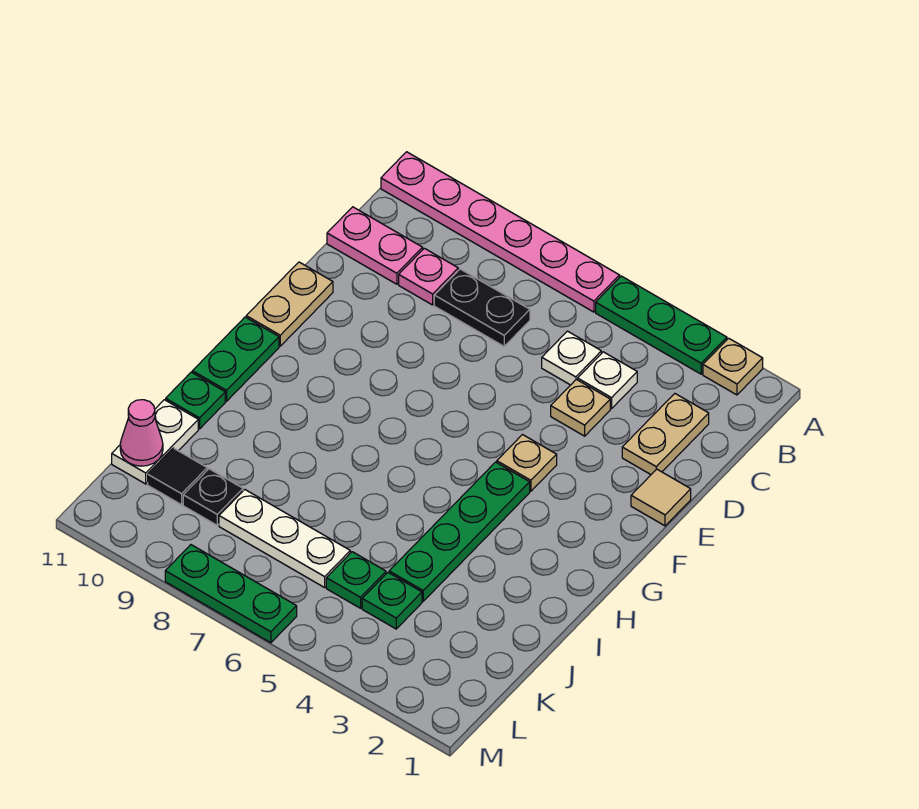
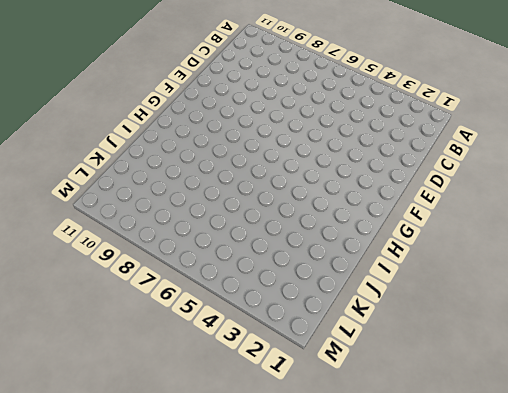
none -> tan 1x1 plate [703,338,763,395]
none -> green 1x3 plate [596,276,727,374]
none -> pink 1x6 plate [381,152,620,312]

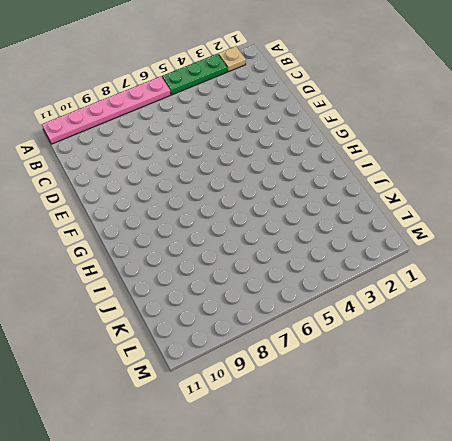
none -> tan 1x2 plate [622,394,709,474]
none -> white 1x1 plate [578,352,637,409]
none -> white 1x1 plate [542,331,601,385]

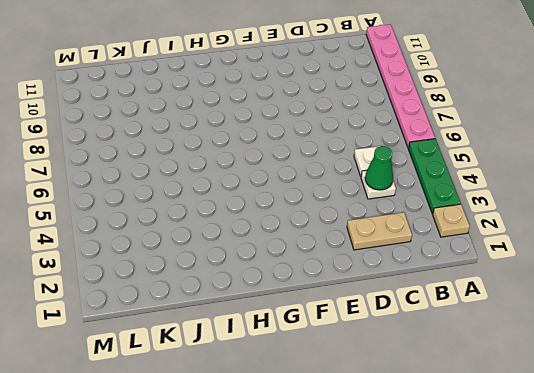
green 1x1 cone [365,146,393,190] -> none
none -> black 1x2 plate [434,269,530,346]
none -> pink 1x1 plate [399,248,458,305]
none -> pink 1x2 plate [327,207,423,284]

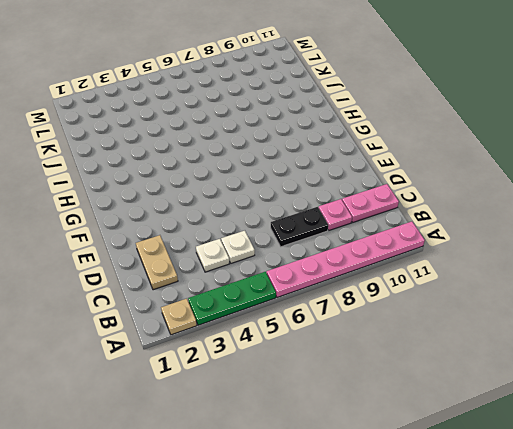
none -> tan 1x1 plate [551,379,610,436]
none -> tan 1x1 tile [631,469,691,526]
none -> tan 1x2 plate [246,262,333,346]

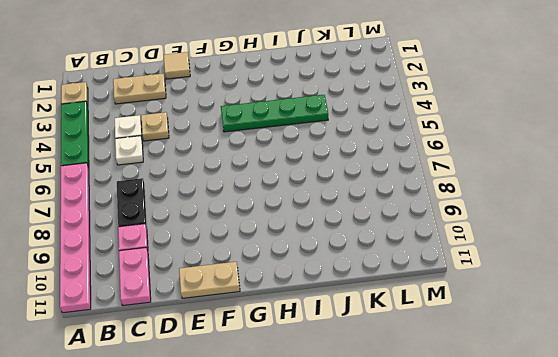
none -> tan 1x1 plate [497,435,557,491]
none -> green 1x2 plate [192,317,279,401]
none -> green 1x1 plate [166,372,225,429]

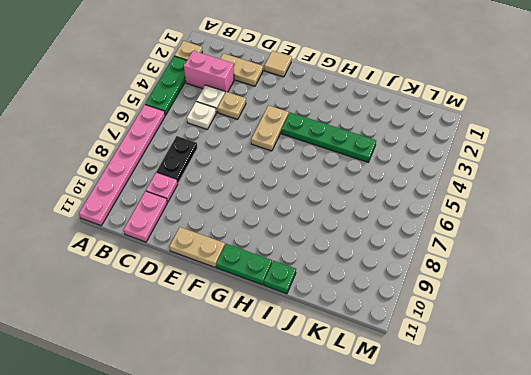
pink 1x2 brick [184,51,234,93] -> none
tan 1x2 plate [251,105,289,151] -> tan 1x1 plate [497,435,557,491]
none -> white 1x2 plate [112,400,198,484]
none -> green 1x1 plate [362,573,422,629]
none -> green 1x1 plate [326,552,386,608]

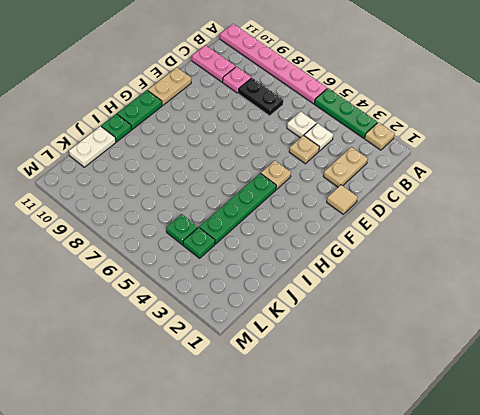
none -> white 1x3 plate [219,490,350,587]
none -> black 1x1 plate [183,469,243,525]
none -> black 1x1 tile [148,448,207,505]

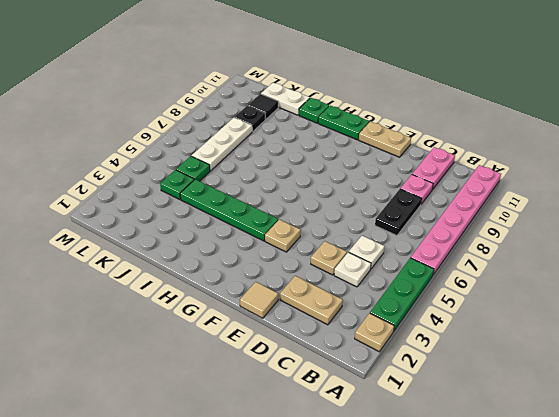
none -> green 1x3 plate [165,545,297,643]
none -> pink 1x1 cone [120,400,163,466]

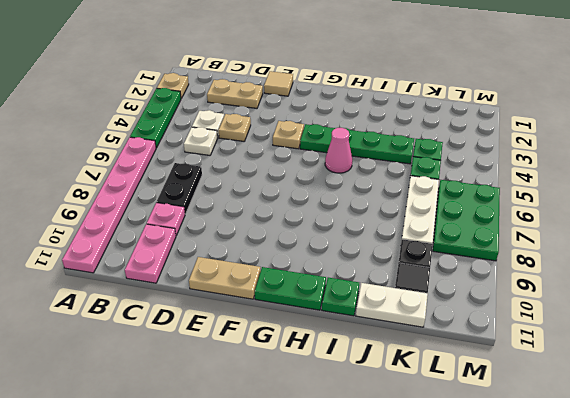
pink 1x1 cone [325,128,352,173] -> pink 1x1 cone moved to [120,400,163,466]
green 2x3 plate [433,180,500,261] -> green 1x3 plate [165,545,297,643]

